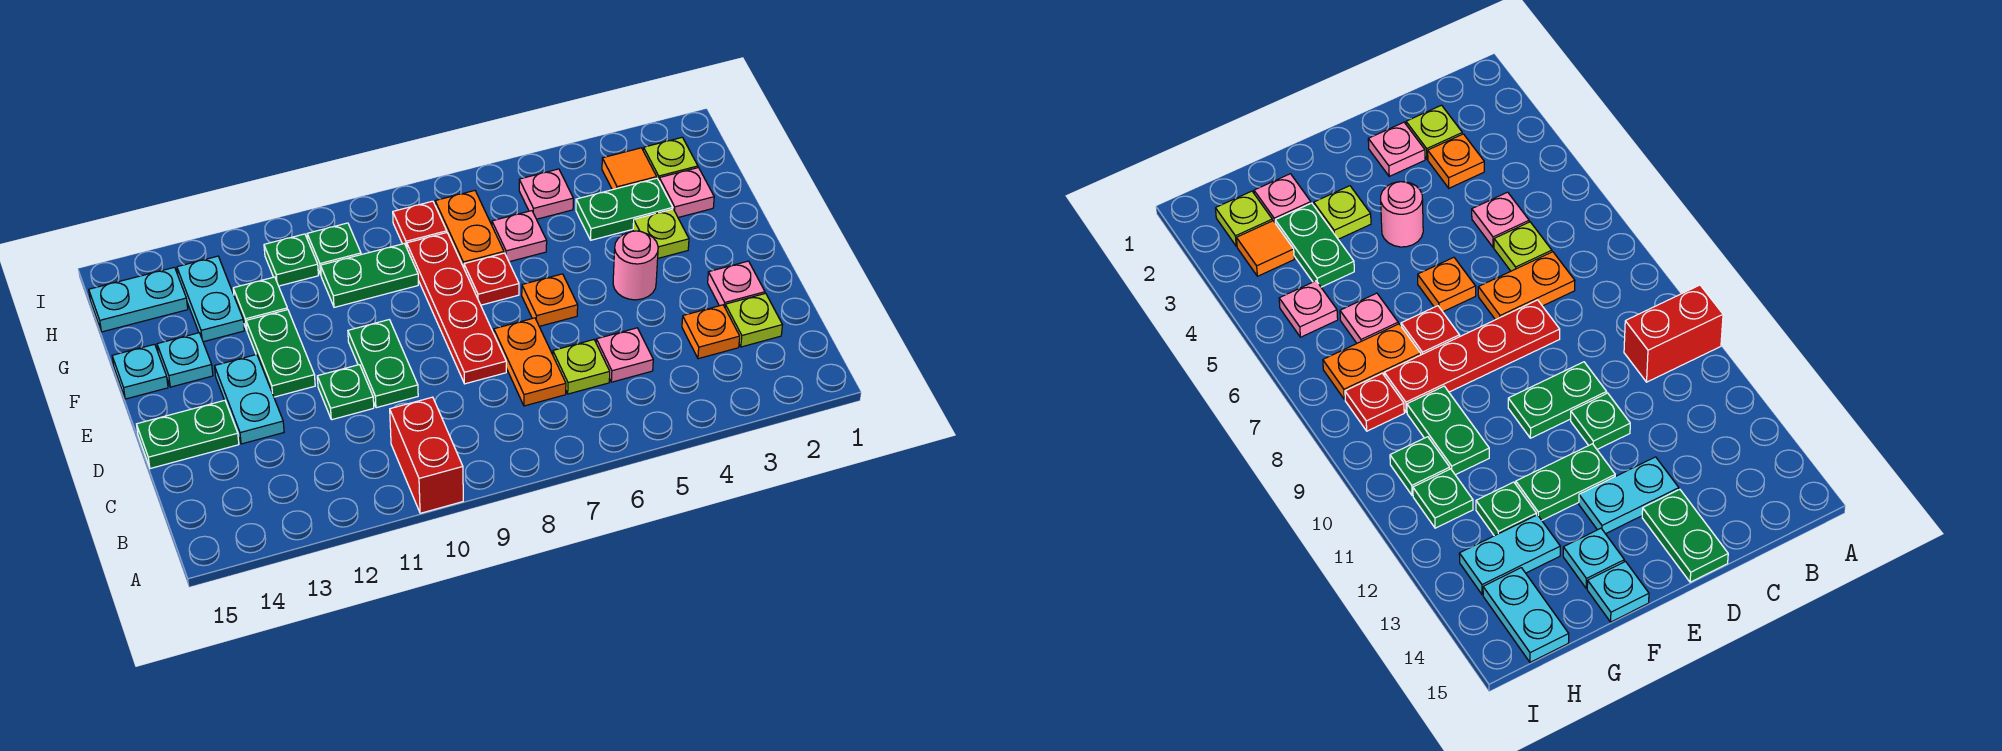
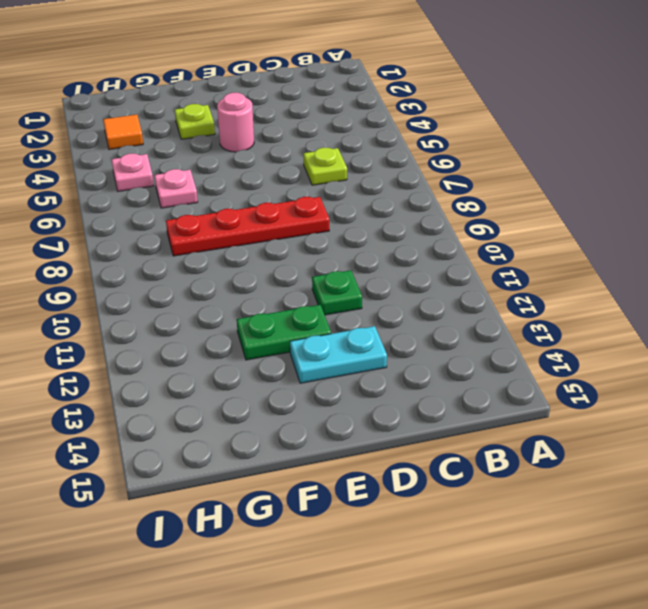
none -> red 1x2 brick [390,397,463,513]
none -> lime 1x1 plate [725,293,782,347]
none -> orange 1x1 plate [682,305,740,359]
none -> pink 1x1 plate [596,328,653,382]

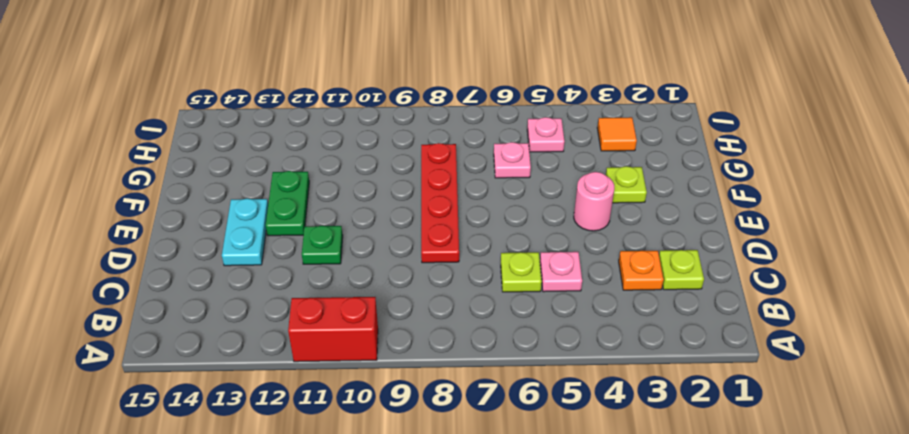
red 1x2 brick [288,297,378,362] -> red 1x2 brick turned to [390,397,463,513]
none -> orange 1x2 plate [494,318,566,406]
none -> pink 1x1 plate [708,261,765,307]
none -> green 1x2 plate [348,320,418,408]
none -> green 1x2 plate [137,400,239,469]

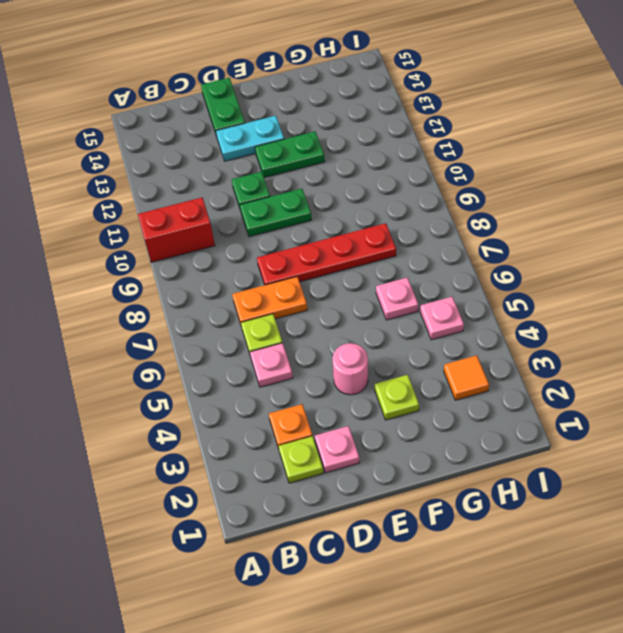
none -> orange 1x1 plate [522,274,578,326]
none -> red 1x1 plate [464,253,519,305]
none -> cyan 1x1 plate [157,333,213,387]
none -> cyan 1x1 plate [112,344,168,399]

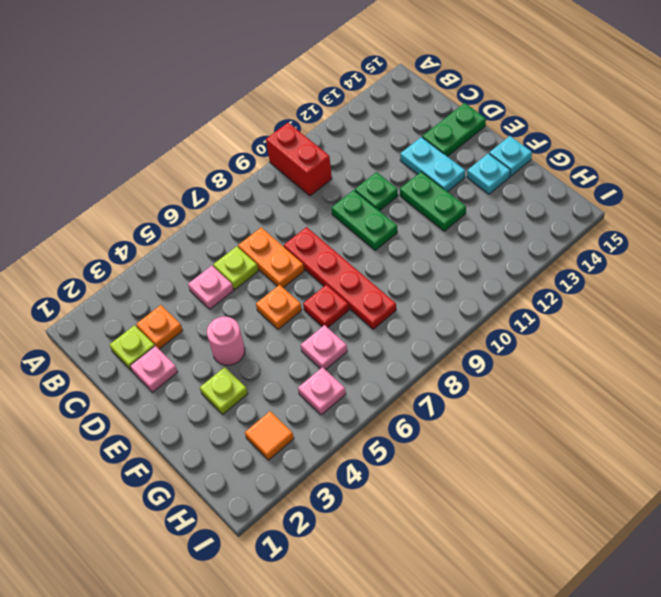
none -> pink 1x1 plate [659,168,714,217]
none -> green 1x2 plate [576,178,673,240]
none -> orange 1x2 plate [435,191,504,268]
none -> green 1x2 plate [320,244,418,307]

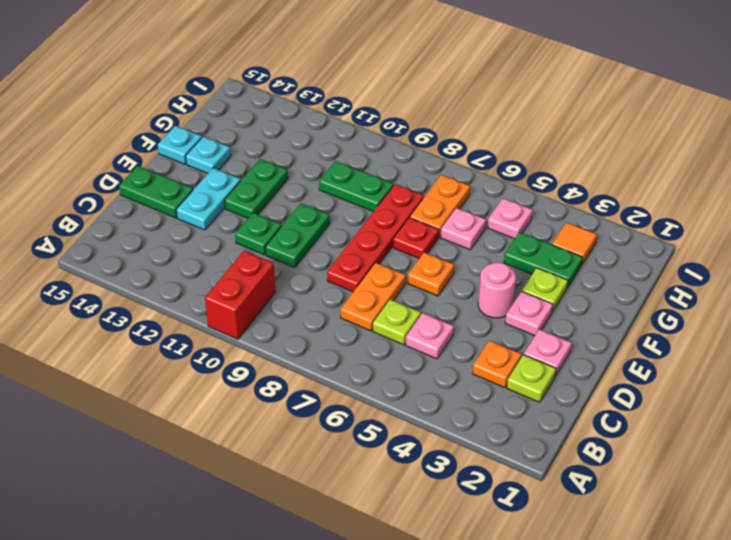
pink 1x1 plate [505,291,553,336] -> pink 1x1 plate moved to [659,168,714,217]
none -> green 1x1 plate [233,277,288,330]
none -> cyan 1x2 plate [177,256,244,342]
none -> lime 1x1 plate [643,137,698,180]
none -> red 1x1 plate [393,201,447,248]

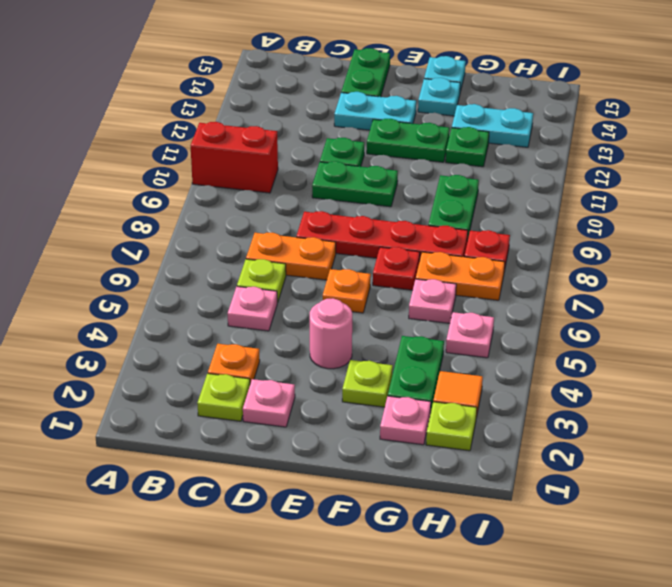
none -> green 1x1 plate [307,223,361,275]
none -> green 1x1 plate [264,234,318,286]
none -> cyan 1x2 plate [89,267,188,332]

